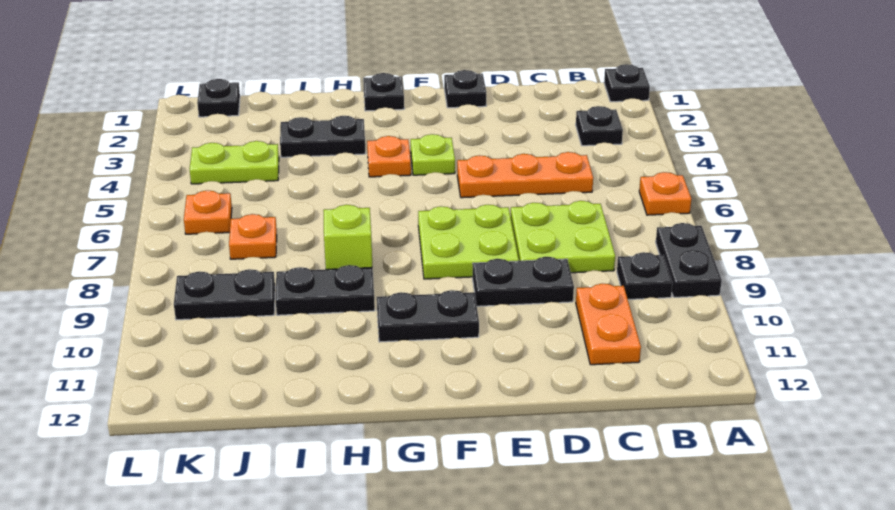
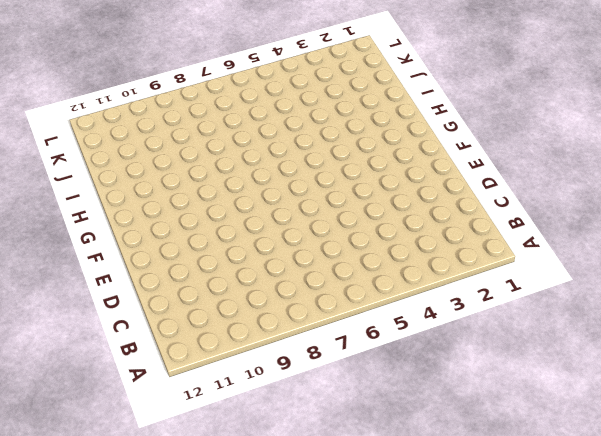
none -> black 1x1 plate [604,64,650,102]
none -> orange 1x1 plate [639,172,691,215]
none -> black 1x2 plate [656,223,722,297]

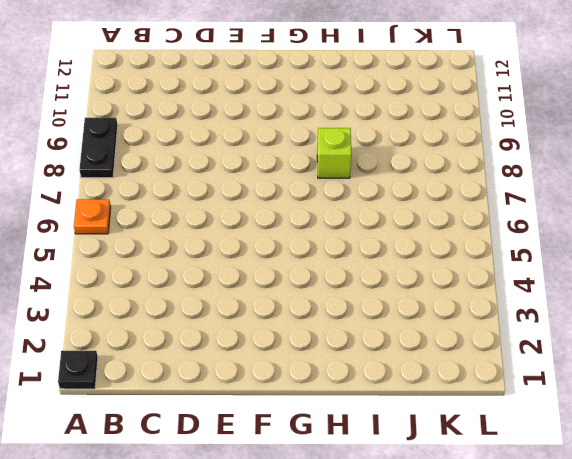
none -> black 1x1 plate [576,106,623,146]
none -> black 1x1 plate [617,252,673,300]
none -> orange 1x3 plate [457,152,593,198]

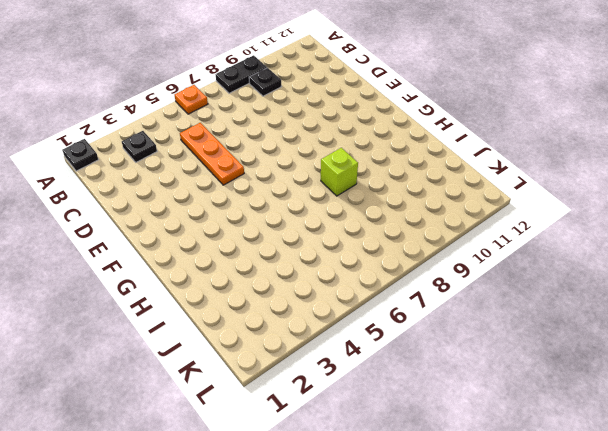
none -> lime 2x2 plate [511,201,615,273]
none -> orange 1x2 plate [576,283,641,365]
none -> black 1x2 plate [473,257,574,306]

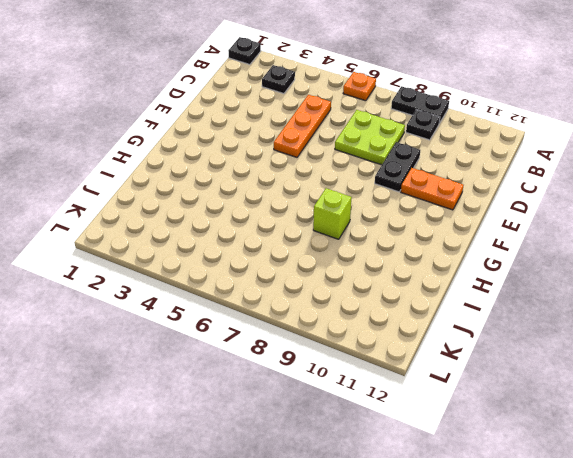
orange 1x2 plate [401,168,463,210] -> orange 1x2 plate moved to [576,283,641,365]
none -> black 1x1 plate [444,70,486,108]
none -> lime 2x2 plate [418,205,519,279]
none -> lime 1x1 plate [411,134,455,175]

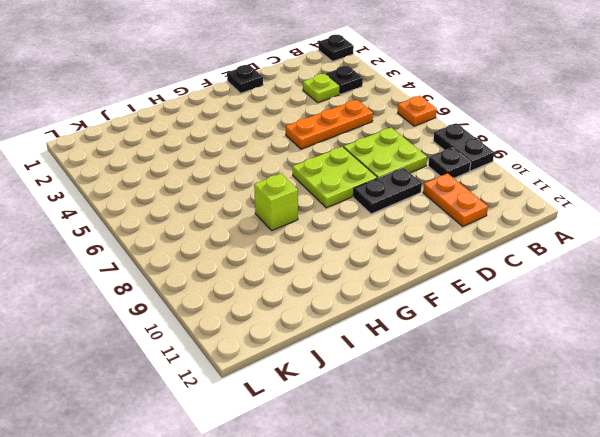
lime 1x1 plate [303,74,340,103] -> lime 1x1 plate moved to [411,134,455,175]
none -> black 1x2 plate [377,290,479,342]
none -> black 1x1 plate [363,73,404,111]
none -> orange 1x1 plate [367,136,411,177]

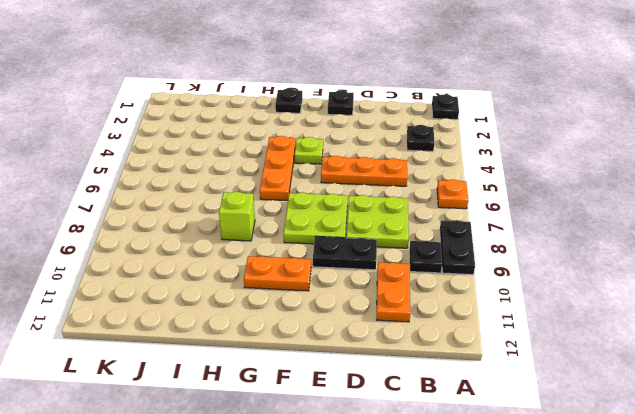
orange 1x2 plate [244,256,311,291] -> black 1x2 plate [377,290,479,342]
orange 1x3 plate [260,136,296,201] -> orange 1x1 plate [367,136,411,177]
none -> black 1x2 plate [280,116,366,157]
none -> black 1x2 plate [276,265,375,315]
none -> lime 1x2 plate [190,141,279,184]

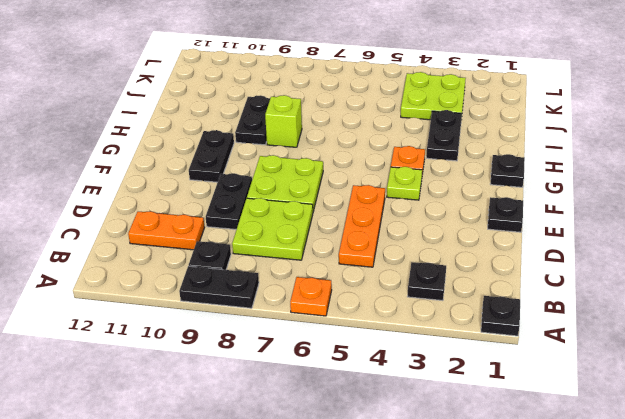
lime 2x2 plate [401,72,466,120] -> lime 1x2 plate [190,141,279,184]
none -> orange 1x1 plate [229,214,277,259]
none -> black 1x2 plate [174,269,275,320]
none -> black 1x1 plate [197,79,240,117]

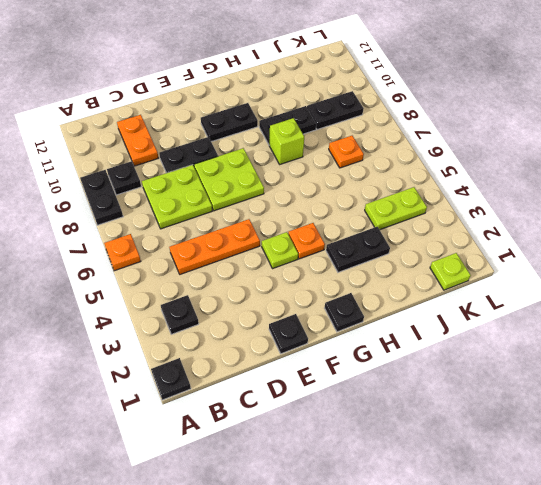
lime 1x1 plate [430,253,471,290] -> black 1x1 plate [197,79,240,117]
none -> orange 1x1 plate [184,190,232,234]

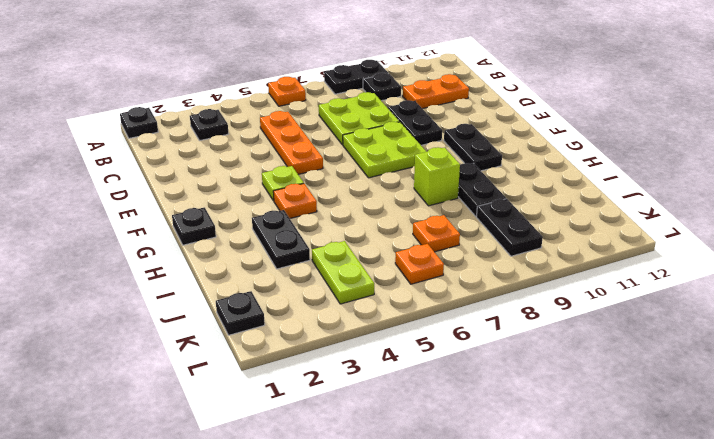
none -> black 1x1 plate [444,70,486,108]

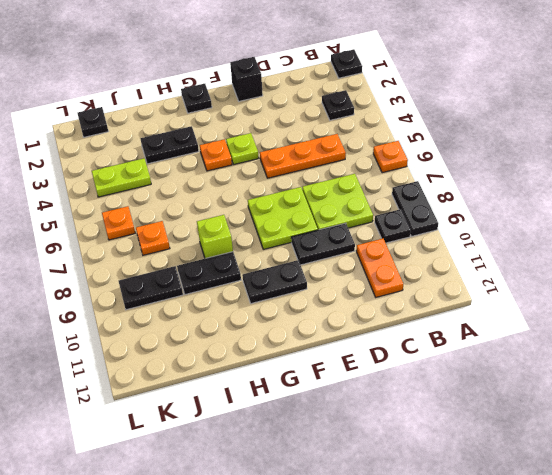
black 1x1 brick [230,57,263,101] -> black 1x1 plate [444,70,486,108]

